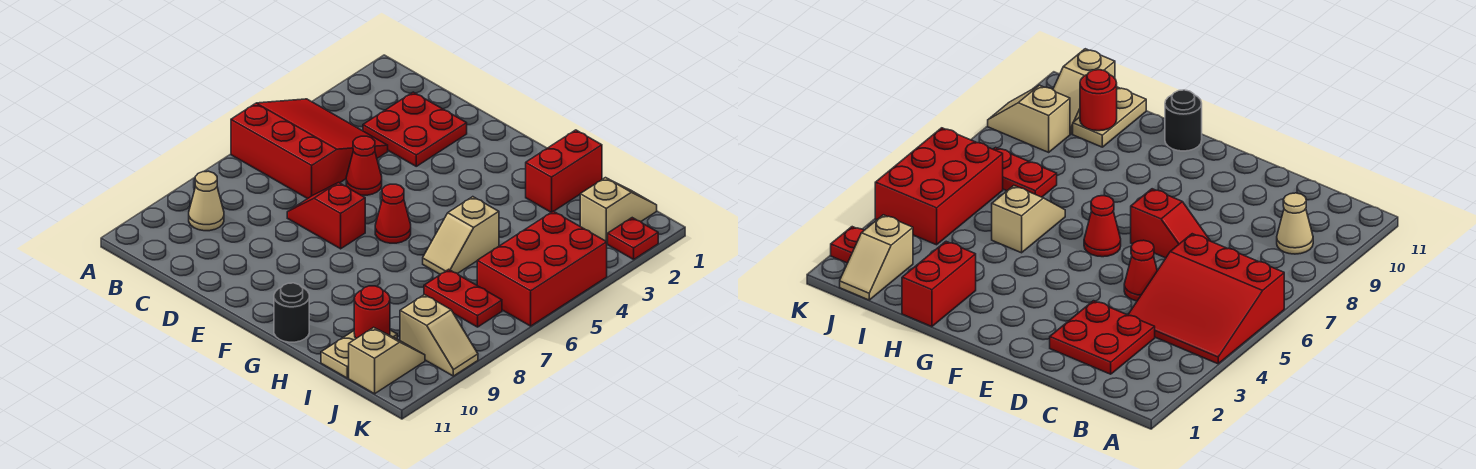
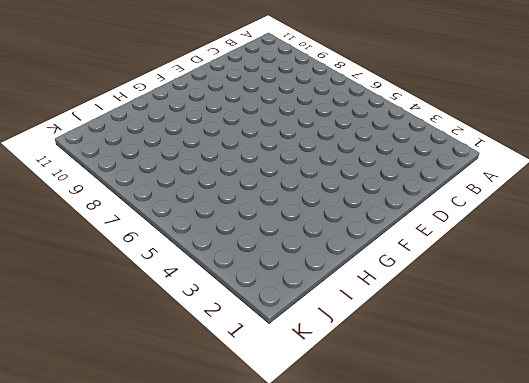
none -> red 3x3 slope [231,99,388,199]
none -> tan 1x1 cone [189,171,224,231]
none -> red 2x2 plate [363,92,467,166]

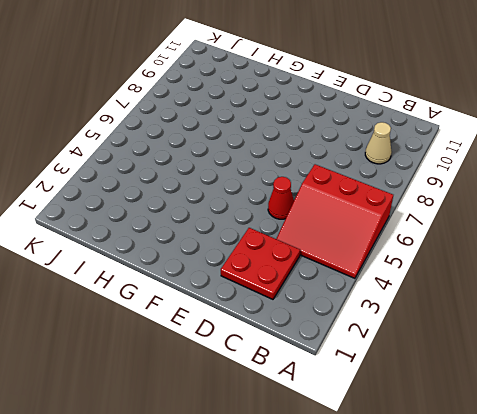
none -> red 1x2 slope [287,183,365,249]
none -> red 1x1 cone [375,184,411,243]
none -> black 1x1 round brick [274,283,309,342]

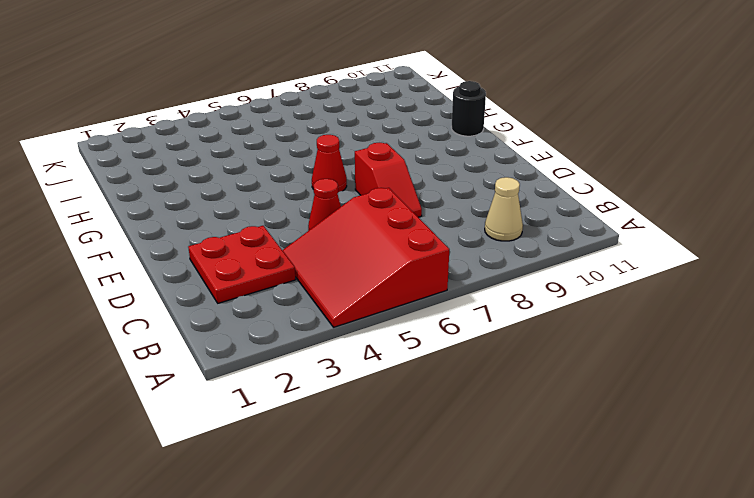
none -> red 1x2 brick [526,130,602,212]
none -> tan 1x2 slope [423,197,499,274]
none -> red 1x2 plate [424,269,502,327]

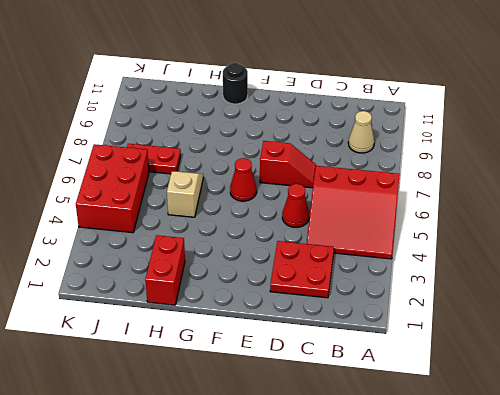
none -> tan 1x2 plate [321,330,397,378]
none -> tan 1x2 slope [580,178,657,243]
none -> tan 1x2 slope [400,295,478,376]

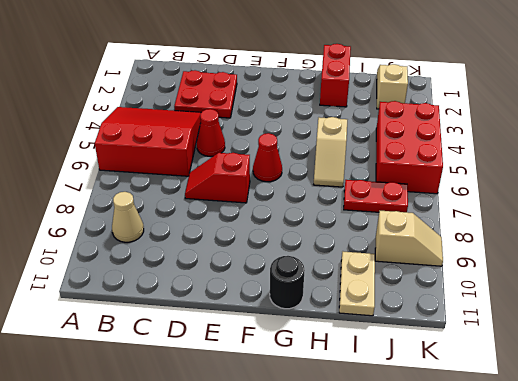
none -> tan 1x2 slope [349,327,425,394]
none -> red 1x1 plate [608,218,658,259]
none -> red 1x1 round brick [354,286,390,338]

